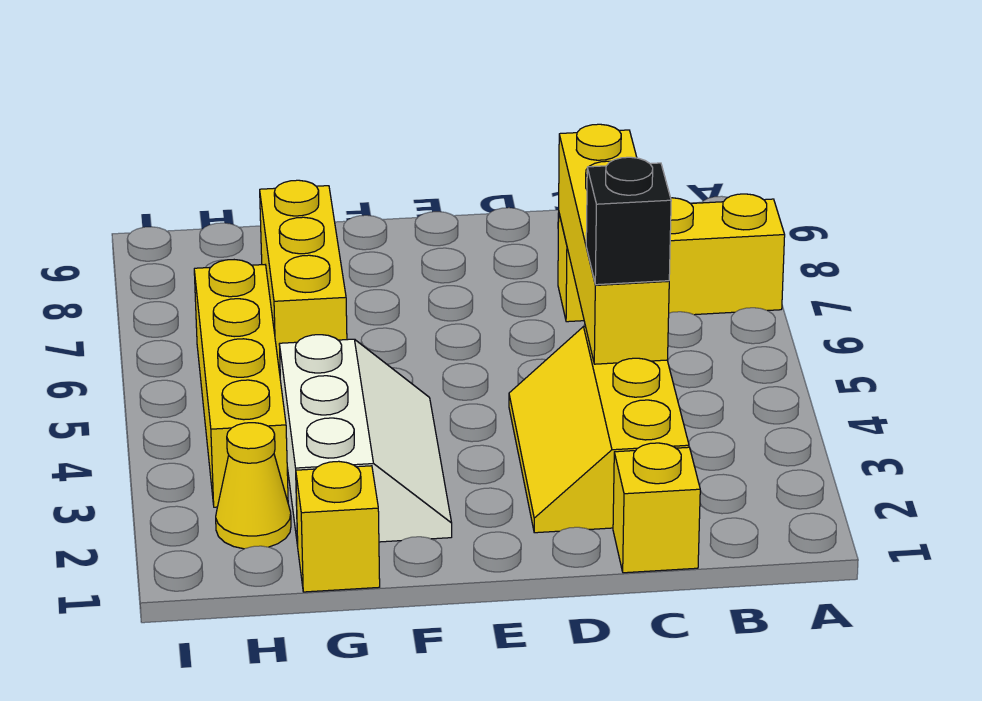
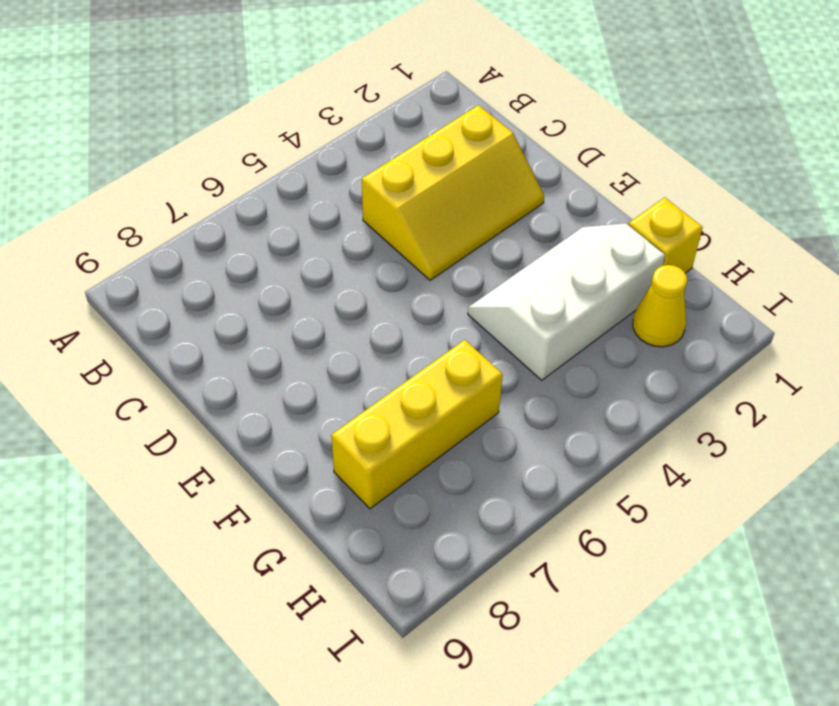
none -> yellow 1x3 brick [558,194,785,322]
none -> yellow 1x1 brick [613,443,700,573]

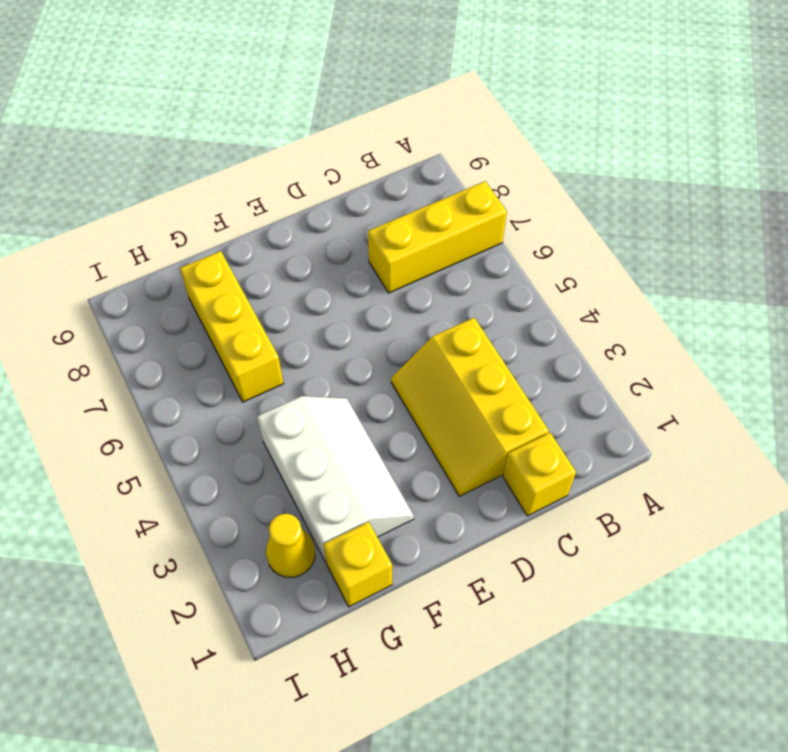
none -> yellow 1x4 brick [194,260,288,507]
none -> yellow 1x4 brick [559,124,669,364]

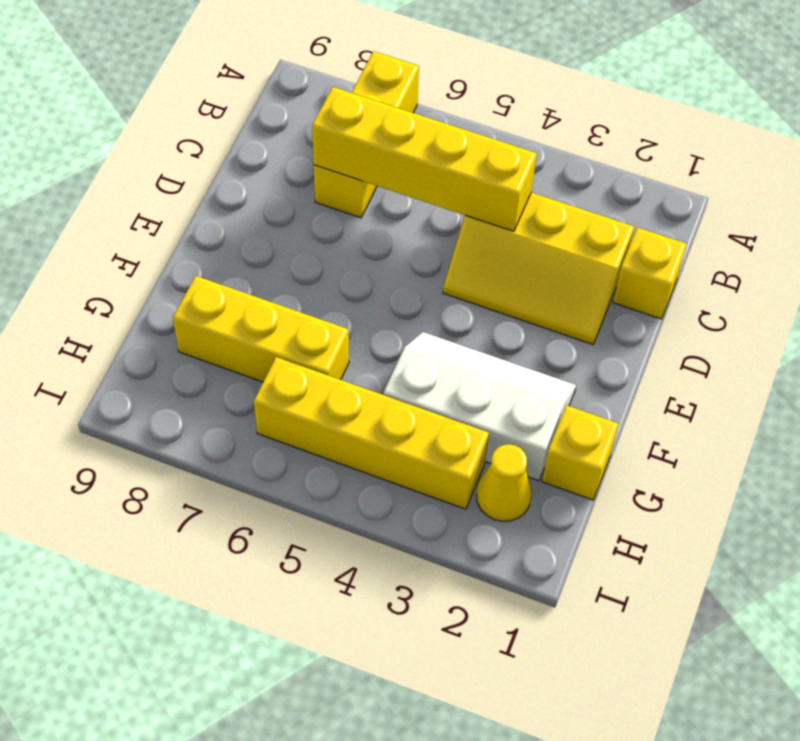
none -> black 1x1 brick [586,157,671,285]

